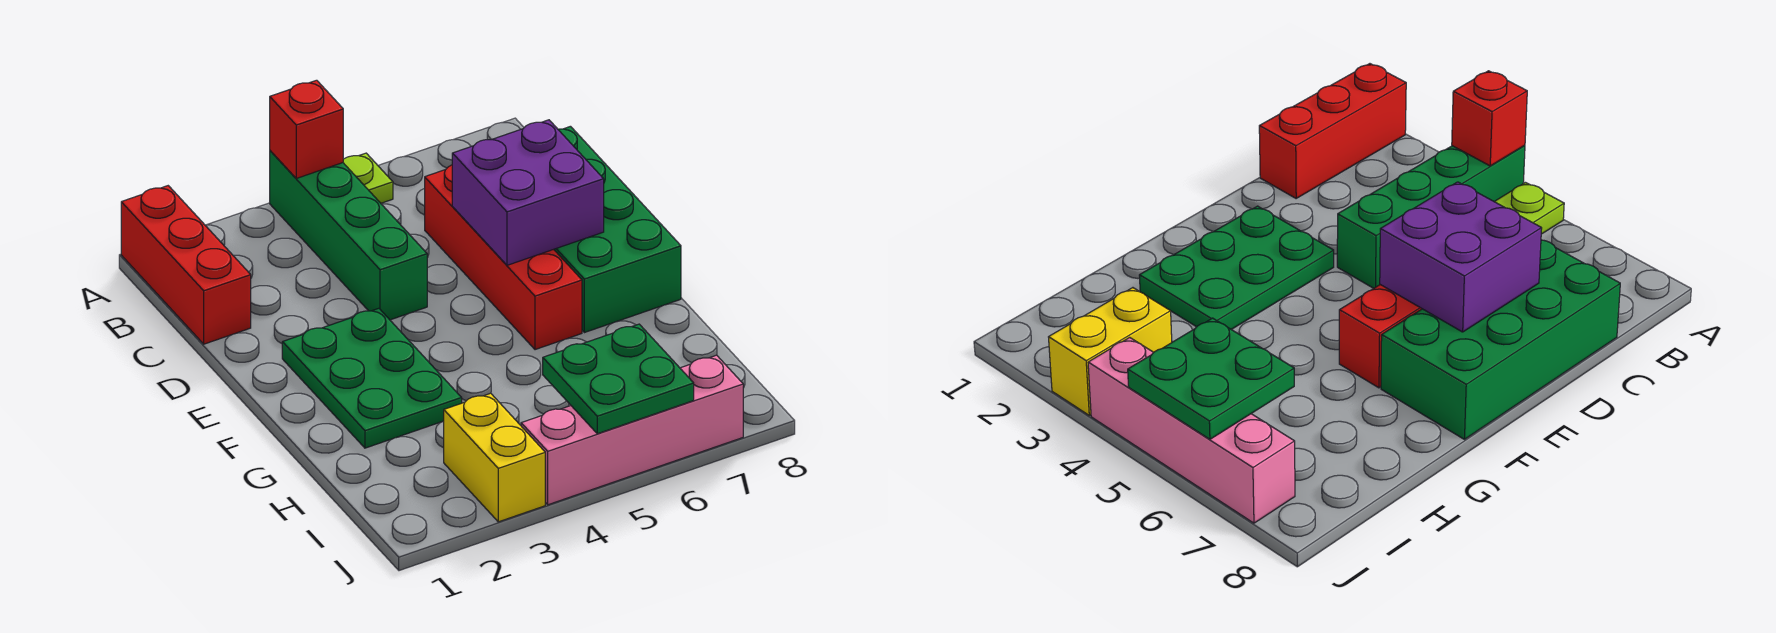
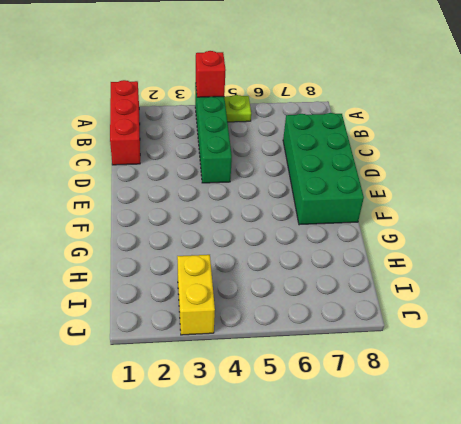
none -> red 1x4 brick [425,165,582,350]
none -> green 2x3 plate [282,308,462,448]

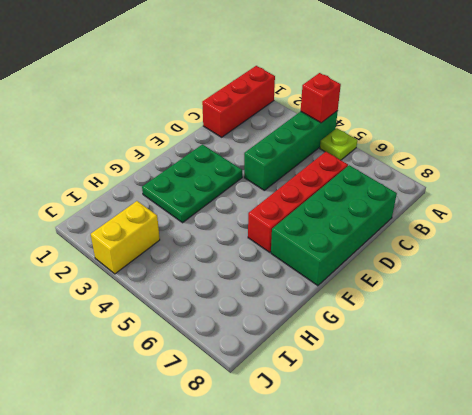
none -> pink 1x4 brick [521,355,743,505]
none -> purple 2x2 brick [452,120,604,265]

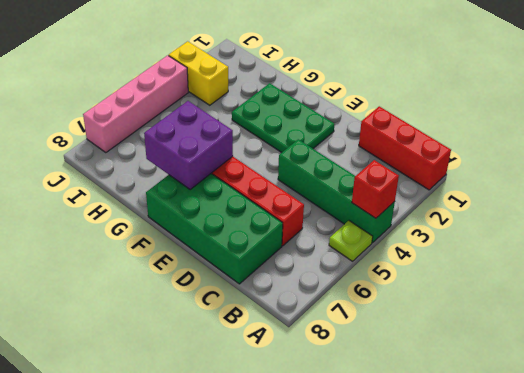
purple 2x2 brick [144,101,233,189] -> purple 2x2 brick moved to [452,120,604,265]
none -> green 2x2 plate [543,324,694,434]

